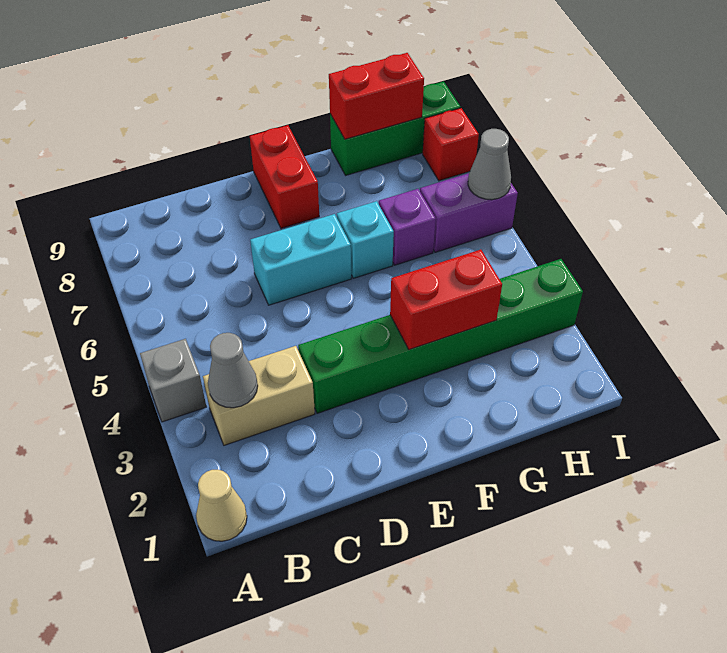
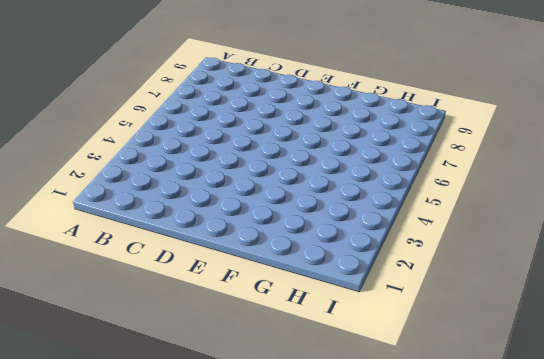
none -> tan 1x1 cone [196,470,247,541]
none -> grey 1x1 brick [140,339,206,422]
none -> tan 1x2 brick [203,346,315,445]

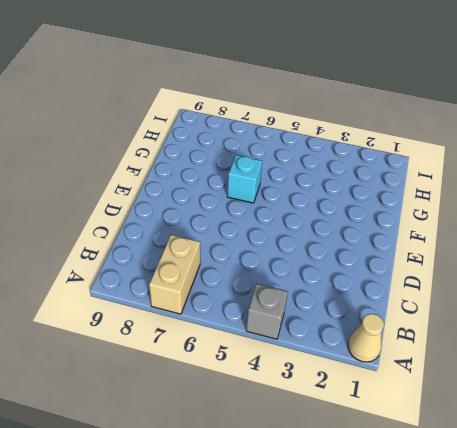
tan 1x2 brick [149,235,200,314] -> tan 1x2 brick moved to [203,346,315,445]
none -> green 1x6 brick [298,259,583,413]
none -> cyan 1x2 brick [250,214,351,305]
none -> red 1x2 brick [250,125,319,228]

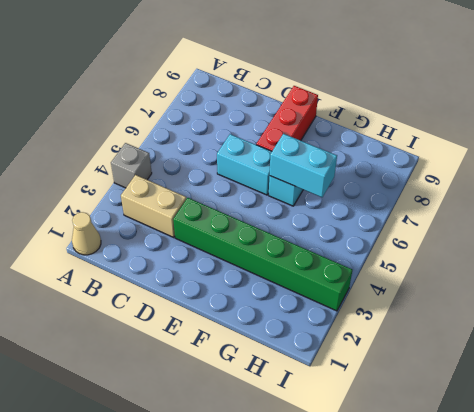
red 1x3 brick [256,86,318,151] -> red 1x2 brick [250,125,319,228]
cyan 1x2 brick [270,134,337,197] -> none
none -> purple 1x1 brick [379,189,436,265]
none -> green 1x3 brick [330,81,460,175]
none -> purple 1x2 brick [420,173,518,252]

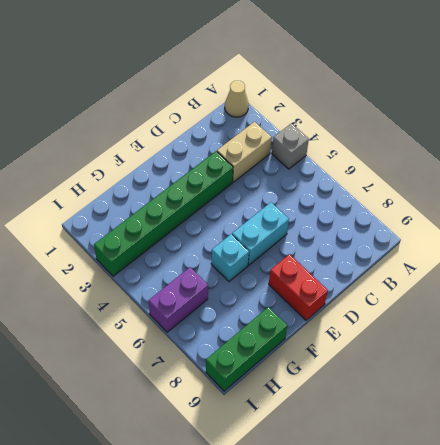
none -> purple 1x1 brick [379,189,436,265]
none -> red 1x1 brick [423,108,479,181]
none -> grey 1x1 cone [208,333,258,408]

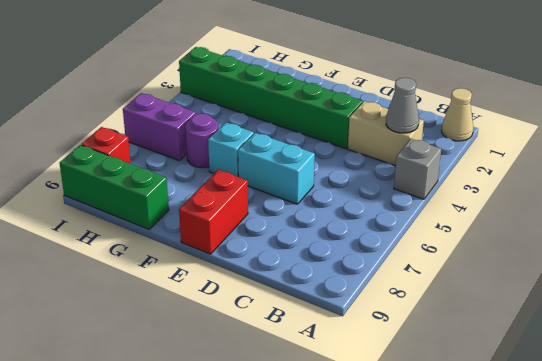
purple 1x1 round brick [185,113,218,168] -> purple 1x1 brick [379,189,436,265]
none -> red 1x2 brick [390,250,502,350]
none -> red 1x2 brick [329,53,424,139]
none -> grey 1x1 cone [468,129,511,200]

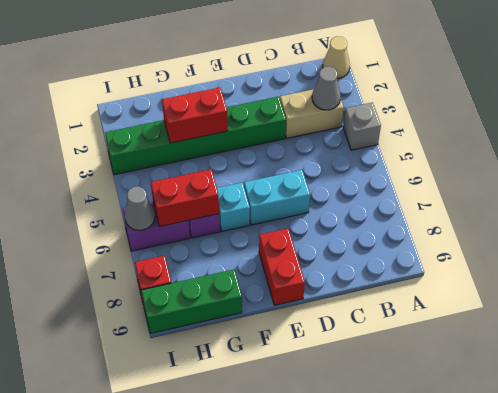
red 1x2 brick [151,169,219,227] -> red 1x2 brick moved to [329,53,424,139]

